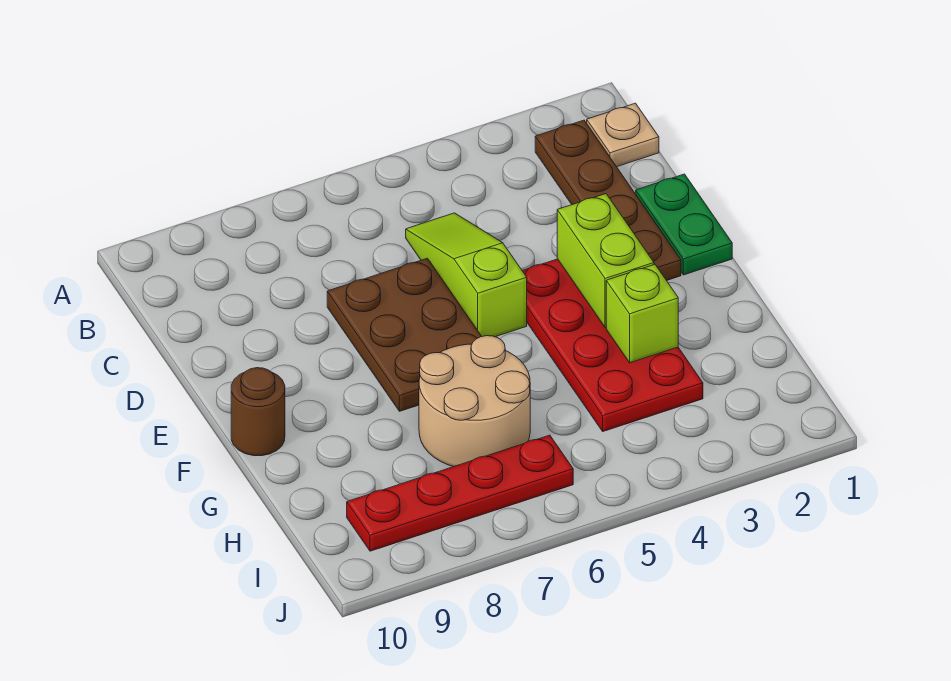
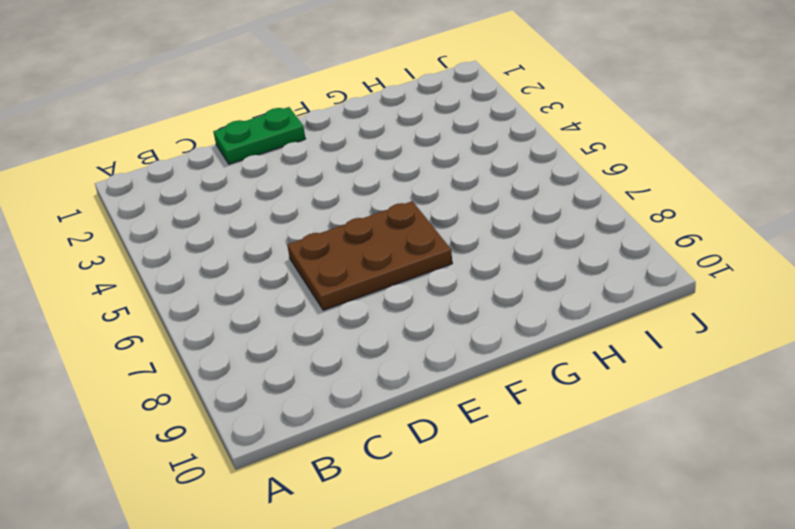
none -> tan 1x1 plate [587,103,659,167]
none -> brown 1x4 plate [535,120,681,281]

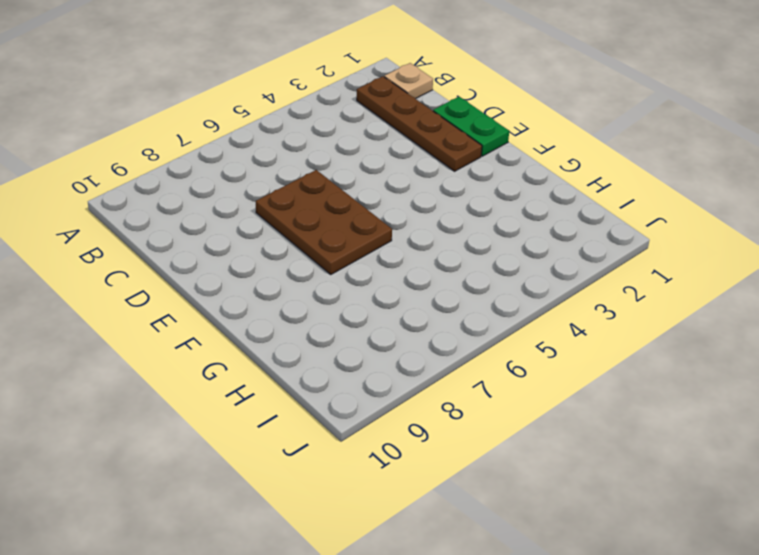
none -> lime 1x3 slope [406,213,527,337]
none -> red 2x4 plate [522,259,703,431]

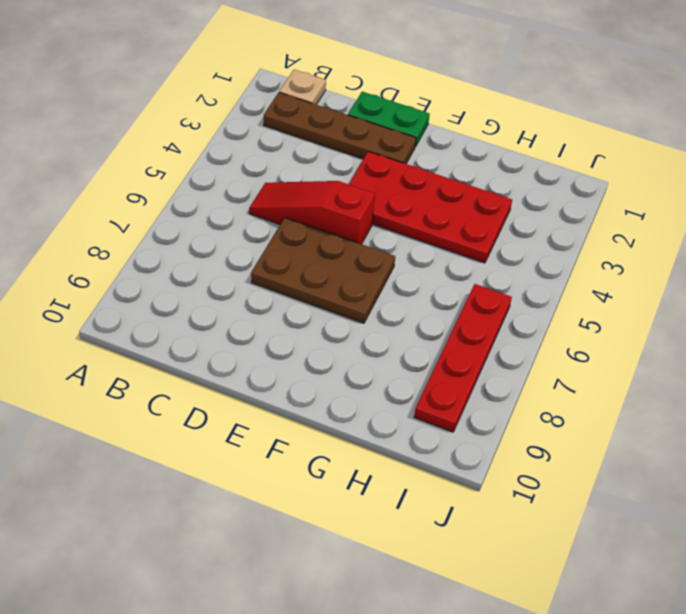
red 1x3 slope [249,181,375,244] -> lime 1x3 slope [406,213,527,337]
none -> brown 1x1 round brick [231,368,285,456]
none -> tan 2x2 round brick [419,336,530,467]

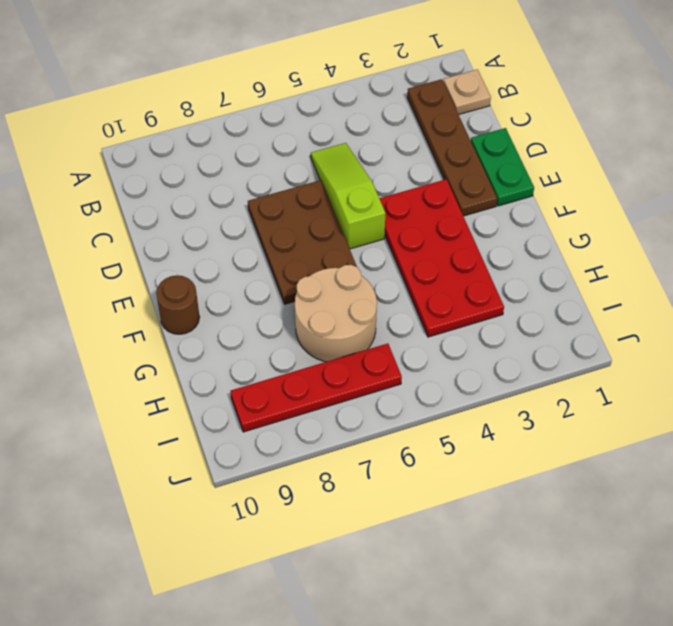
none -> lime 1x2 brick [557,194,654,328]
none -> lime 1x1 brick [606,264,678,363]

